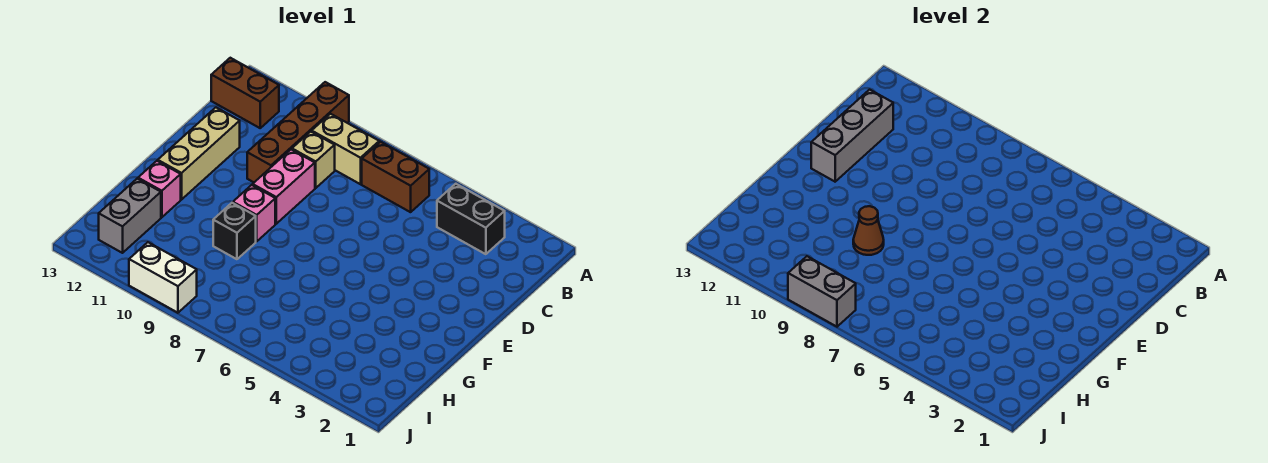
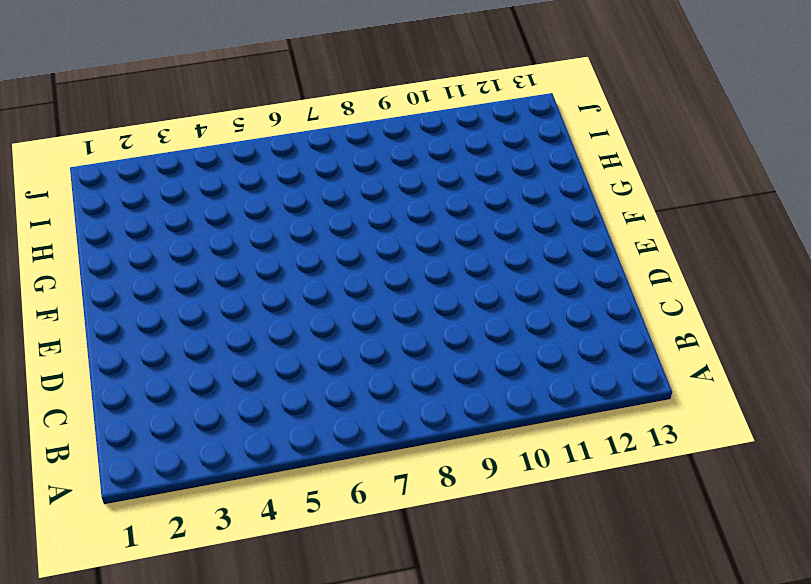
none -> brown 1x4 brick [247,82,349,182]
none -> black 1x2 brick [437,184,505,254]
none -> brown 1x2 brick [362,142,429,212]

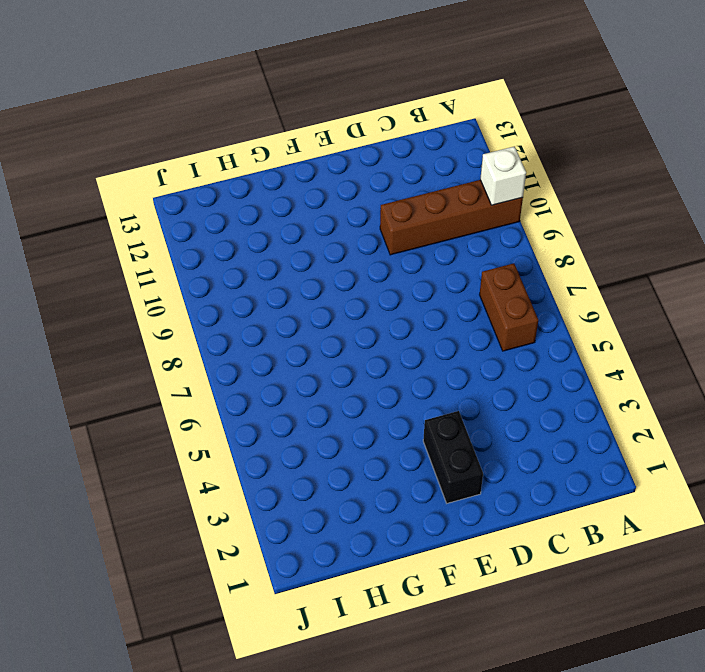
white 1x1 brick [480,146,526,205] -> none
black 1x2 brick [423,411,483,503] -> black 1x2 brick moved to [437,184,505,254]
none -> tan 1x2 brick [312,114,379,184]
none -> brown 1x2 brick [211,58,279,128]
none -> tan 1x1 brick [292,132,335,188]

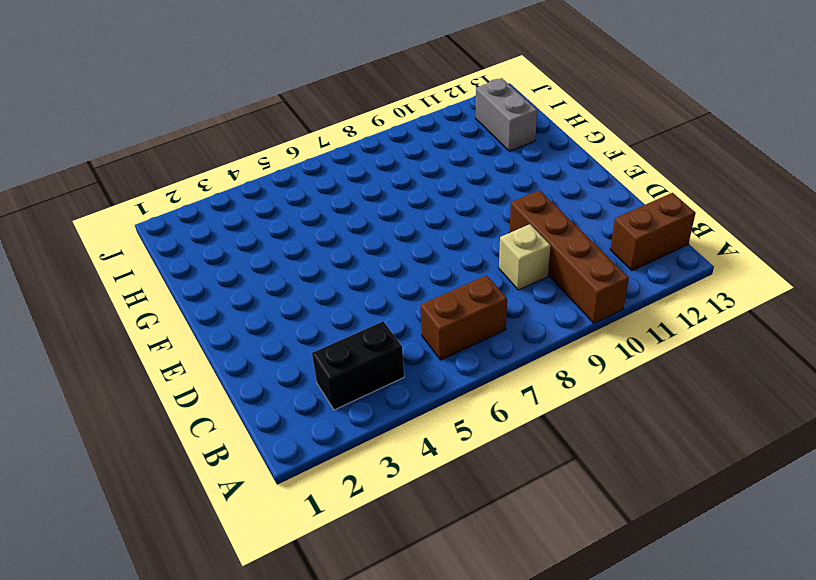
none -> tan 1x2 brick [312,114,379,184]
none -> pink 1x2 brick [253,149,315,224]
none -> tan 1x3 brick [158,108,240,199]

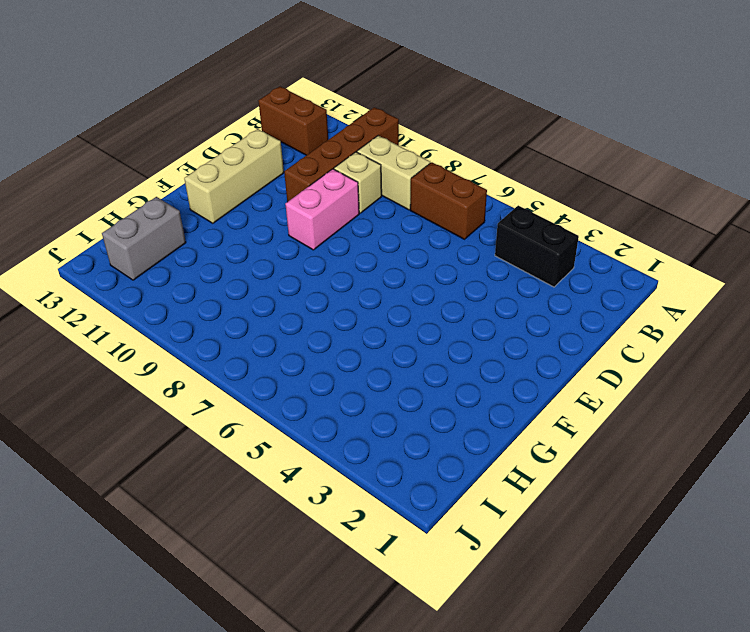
none -> pink 1x1 brick [233,185,275,241]
none -> black 1x1 brick [213,203,256,259]
none -> pink 1x1 brick [138,161,181,217]

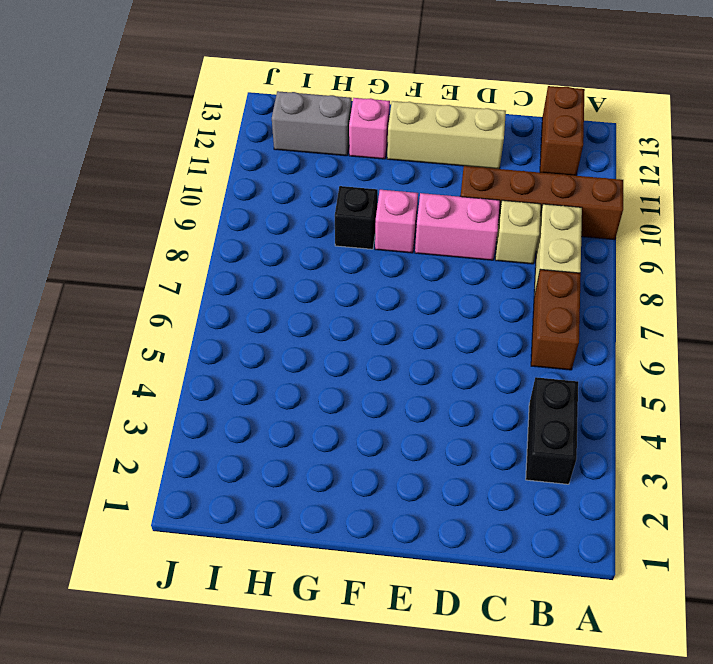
none -> white 1x2 brick [129,242,197,313]
none -> grey 1x3 brick [811,90,893,182]
none -> brown 1x1 cone [853,206,884,255]

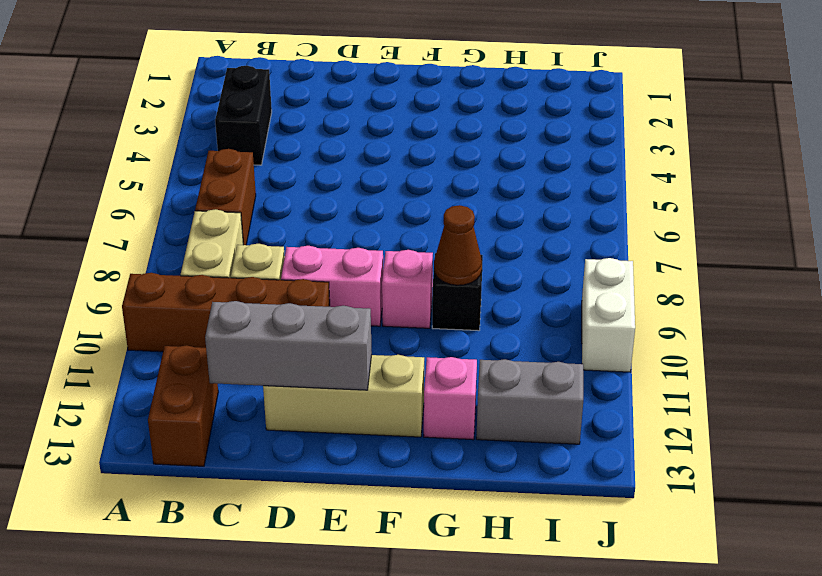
none -> grey 1x2 brick [788,256,856,327]

